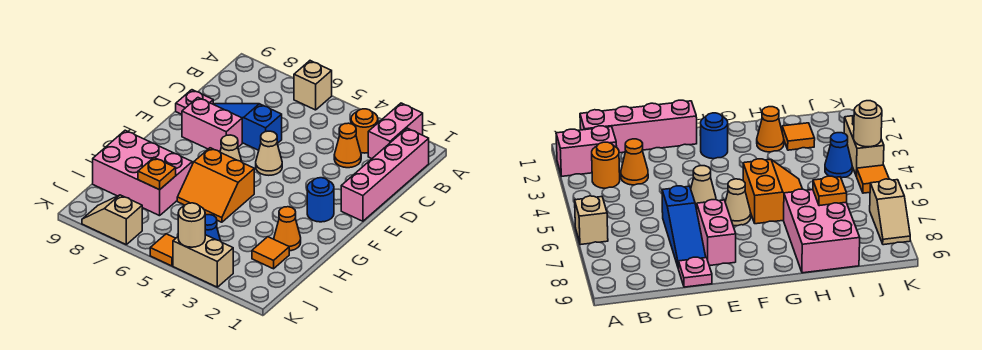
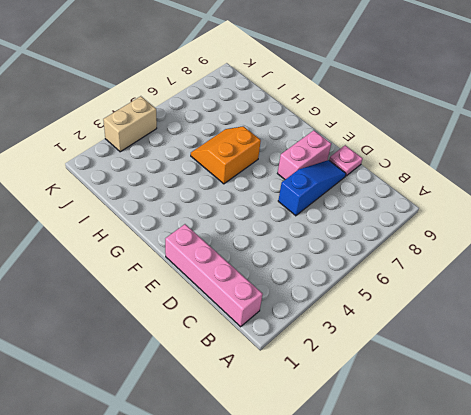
none -> pink 1x2 brick [368,103,423,159]
none -> tan 1x1 brick [294,61,332,110]
none -> orange 1x1 round brick [351,109,378,153]

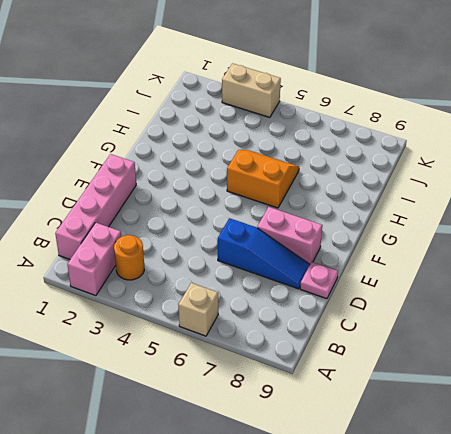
none -> orange 1x1 cone [334,123,361,168]
none -> tan 1x1 cone [256,131,282,175]
none -> blue 1x1 round brick [307,178,334,222]

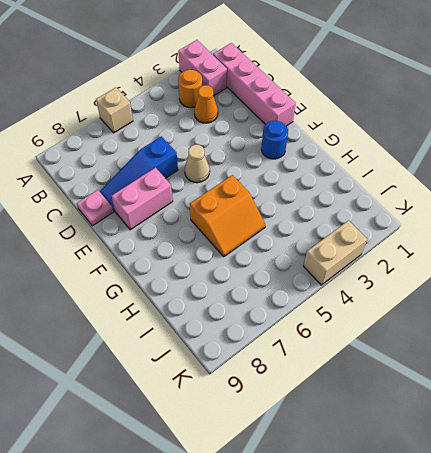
none -> tan 1x1 cone [220,135,242,162]
none -> orange 1x1 cone [274,207,301,251]
none -> pink 2x3 brick [93,130,192,216]

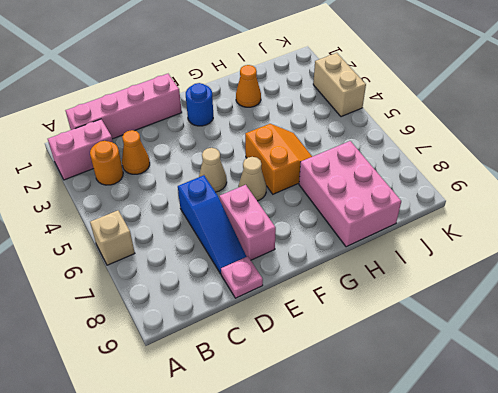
none -> orange 1x1 tile [252,237,289,269]
none -> blue 1x1 cone [205,215,221,241]
none -> orange 1x1 tile [150,234,176,266]

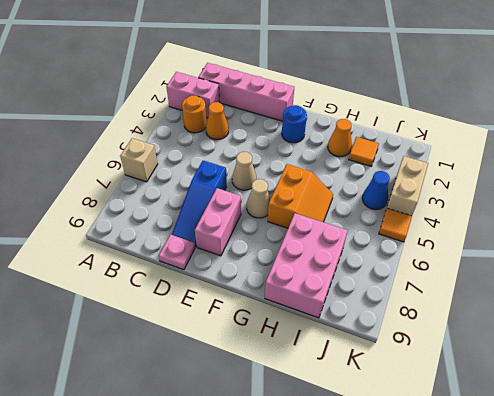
none -> tan 1x2 slope [82,195,142,244]
none -> orange 1x1 plate [138,158,176,190]
none -> tan 1x1 round brick [178,203,205,247]

